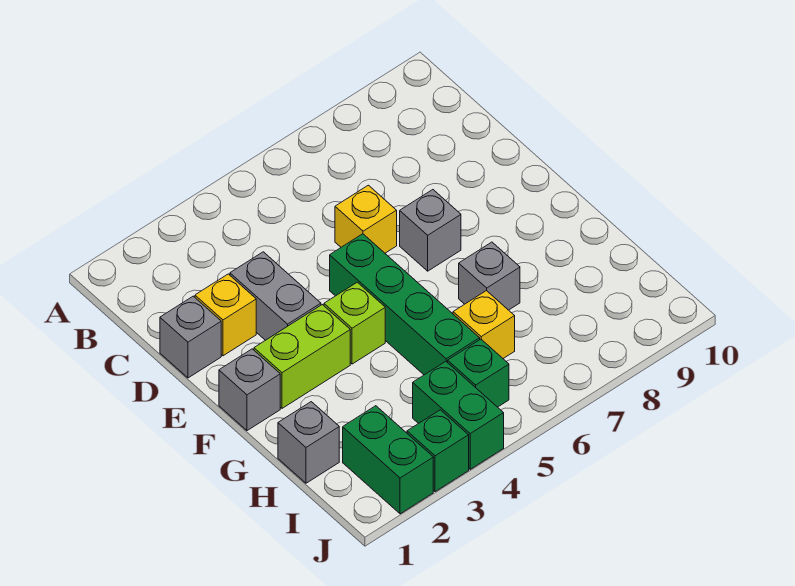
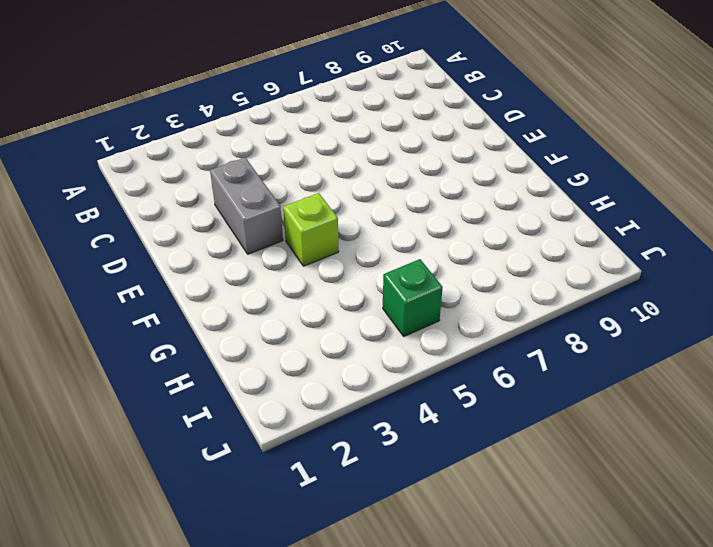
none -> grey 1x1 brick [160,296,221,378]
none -> yellow 1x1 brick [195,274,256,356]
none -> yellow 1x1 brick [335,185,397,253]

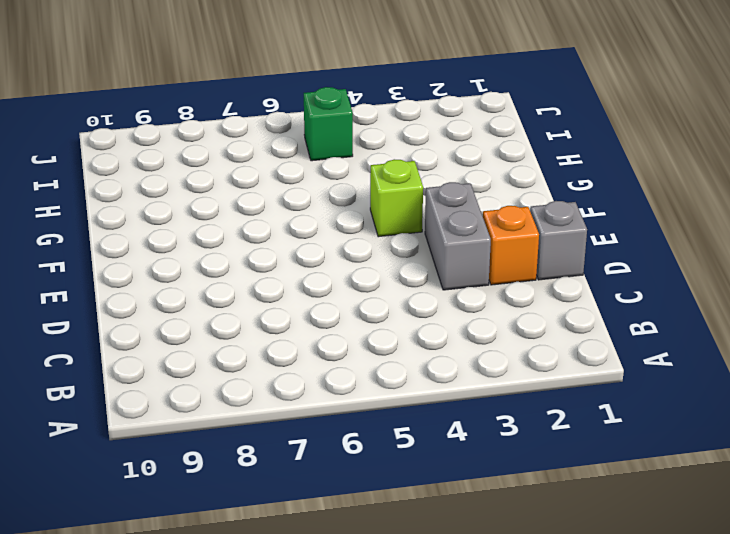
orange 1x1 brick [483,206,539,285] -> yellow 1x1 brick [195,274,256,356]
none -> yellow 1x1 brick [335,185,397,253]
none -> green 1x4 brick [330,234,480,375]
none -> grey 1x1 brick [400,190,461,271]

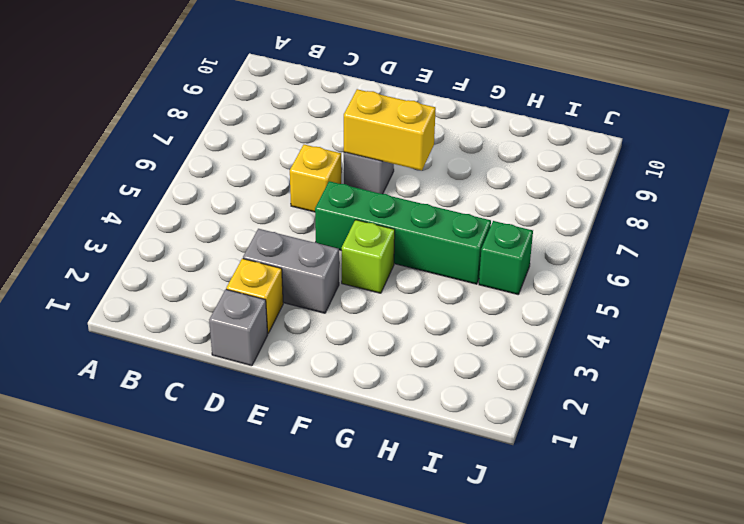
yellow 1x2 brick [344,89,436,171] -> none
none -> grey 1x1 brick [219,349,280,431]
none -> lime 1x2 brick [254,305,350,408]
none -> grey 1x1 brick [459,242,520,310]

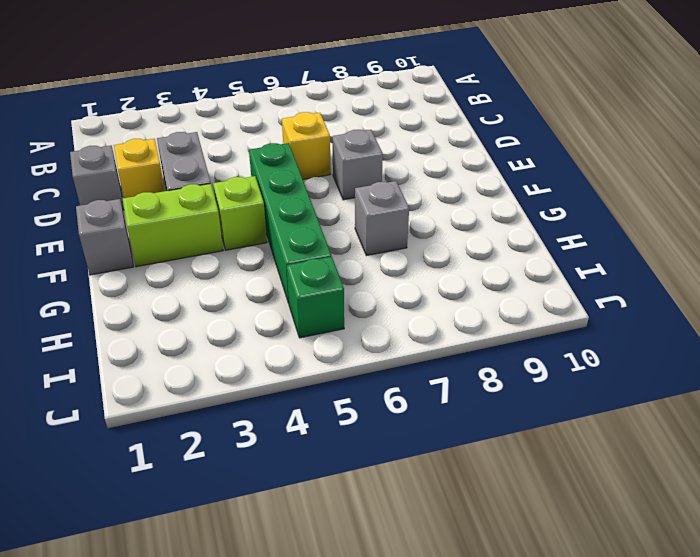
none -> grey 1x1 brick [278,402,339,483]
none -> yellow 1x1 brick [453,291,515,358]
none -> green 1x2 brick [343,406,433,514]

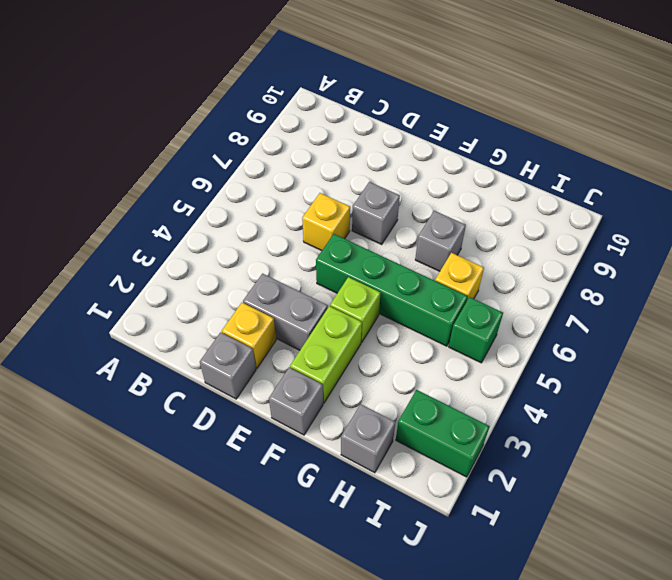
none -> green 1x2 brick [413,361,504,469]
none -> green 1x1 brick [407,410,469,492]

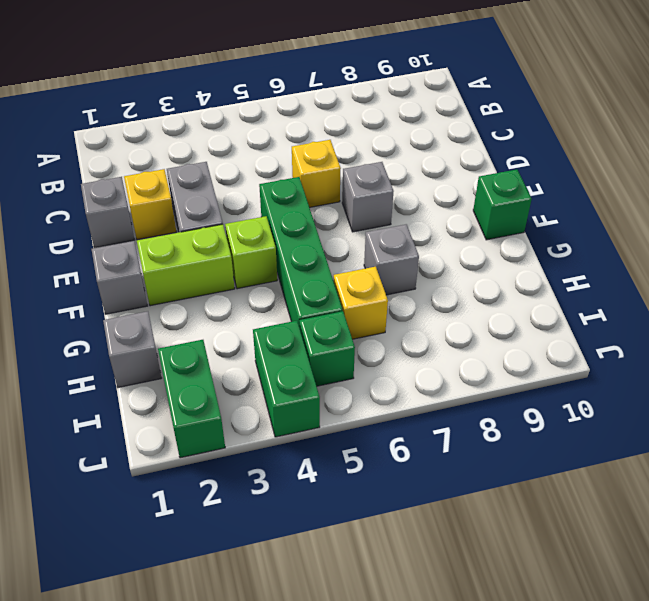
green 1x1 brick [473,169,532,240] -> green 1x1 brick moved to [407,410,469,492]

